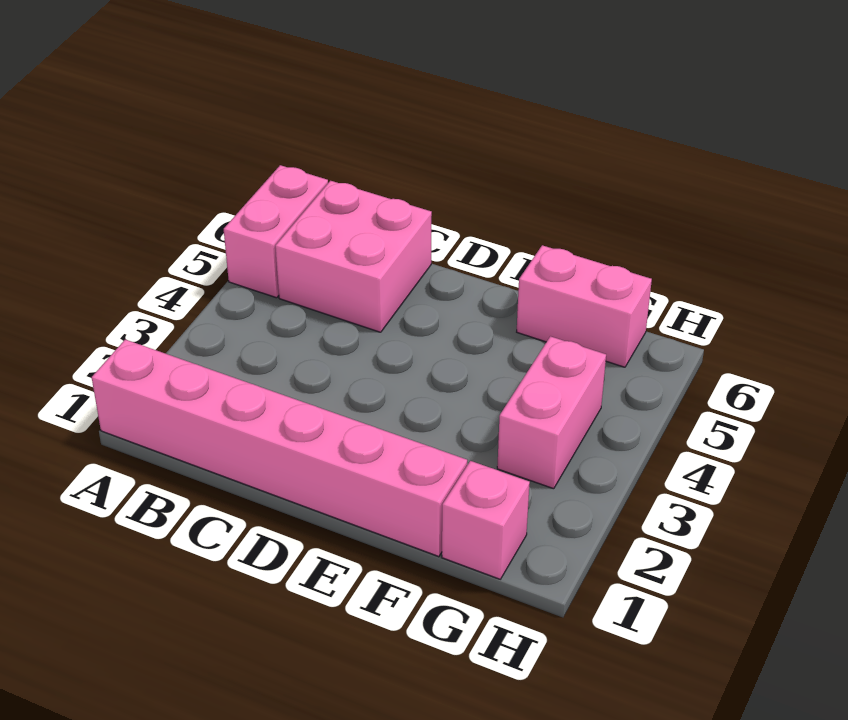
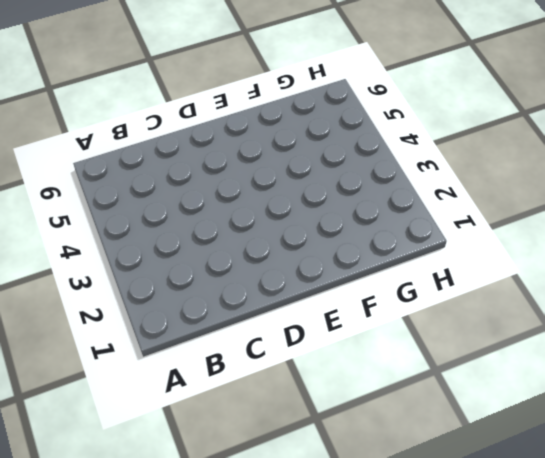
none -> pink 1x6 brick [92,340,467,557]
none -> pink 1x2 brick [224,165,328,298]

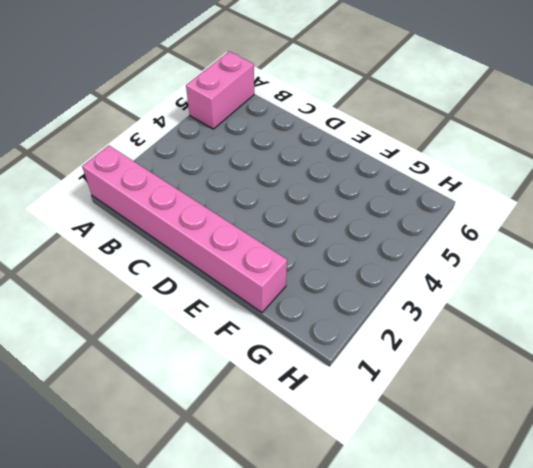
none -> pink 2x2 brick [275,181,432,332]
none -> pink 1x2 brick [517,245,652,367]

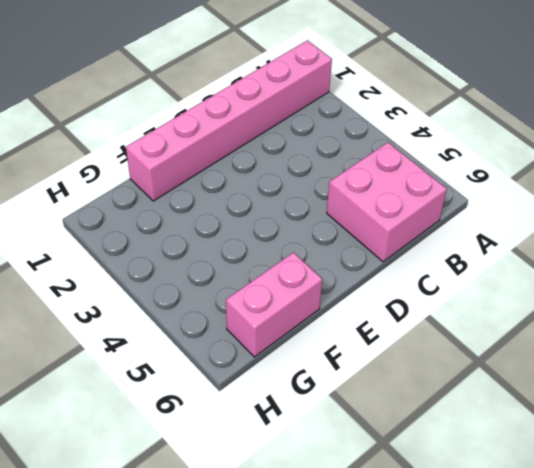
none -> pink 1x2 brick [224,165,328,298]
none -> pink 1x1 brick [442,461,530,579]

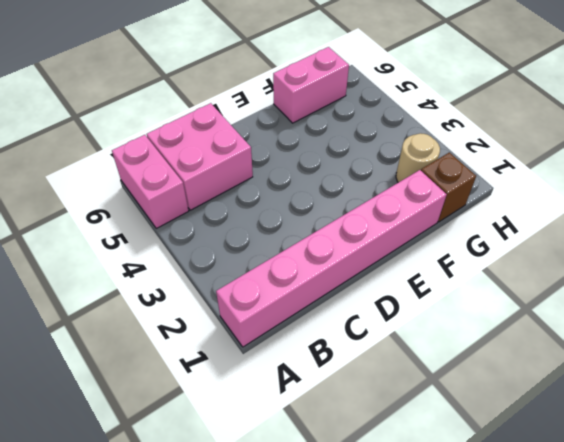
brown 1x1 brick [421,152,476,222] -> pink 1x1 brick [442,461,530,579]
tan 1x1 round brick [396,133,440,183] -> none
none -> pink 1x2 brick [497,336,606,489]

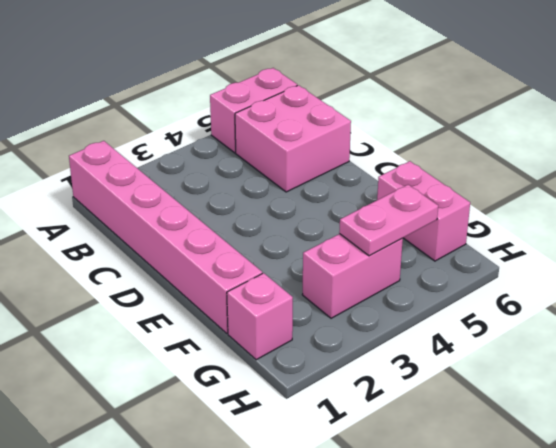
pink 1x2 plate [339,185,438,256] -> none

